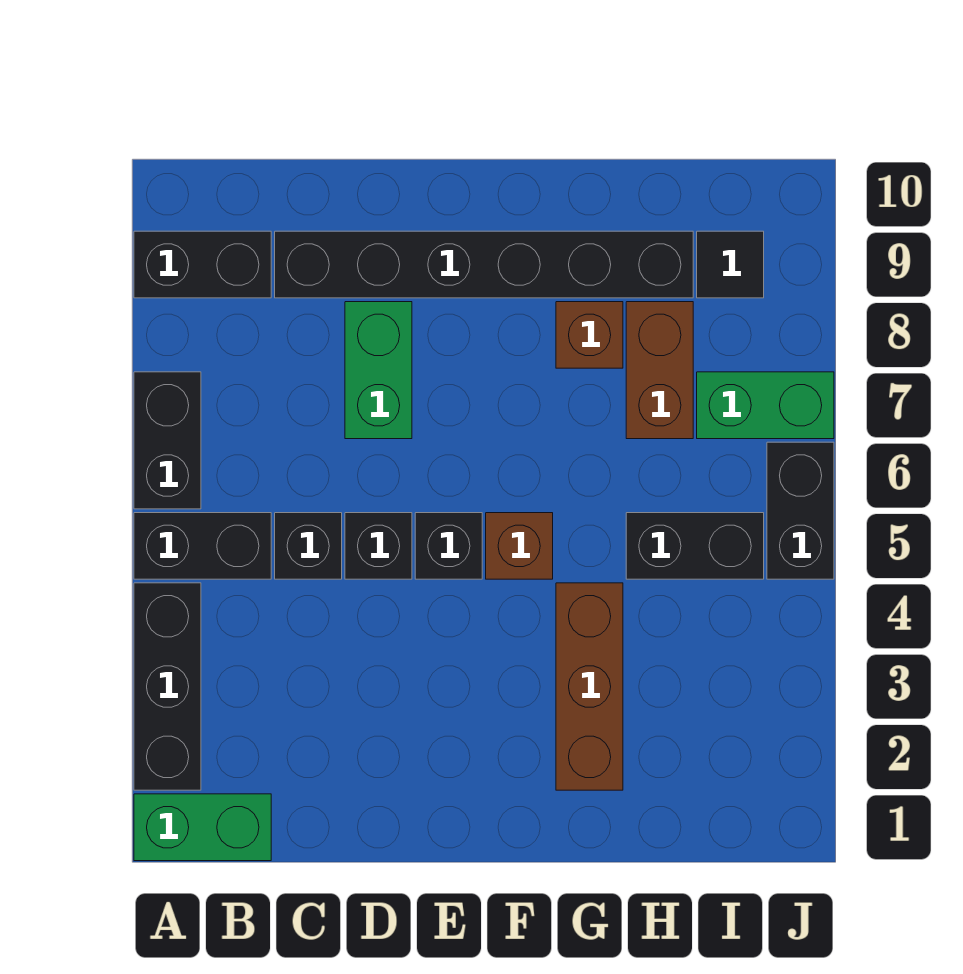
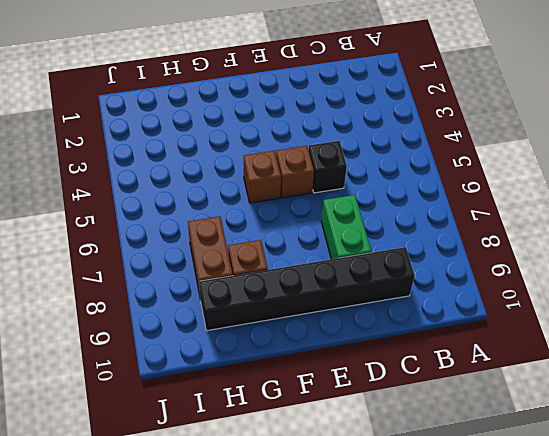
brown 1x1 brick [276,146,314,198] -> black 1x1 brick [415,513,482,579]
none -> green 1x2 brick [134,794,271,861]
none -> black 1x3 brick [134,583,201,790]
none -> black 1x2 brick [134,513,271,579]

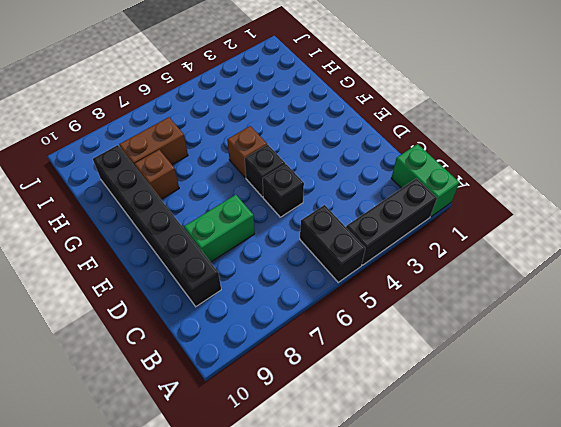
none -> black 1x2 brick [134,372,201,509]
none -> black 1x2 brick [134,231,271,298]
none -> black 1x1 brick [275,513,342,579]

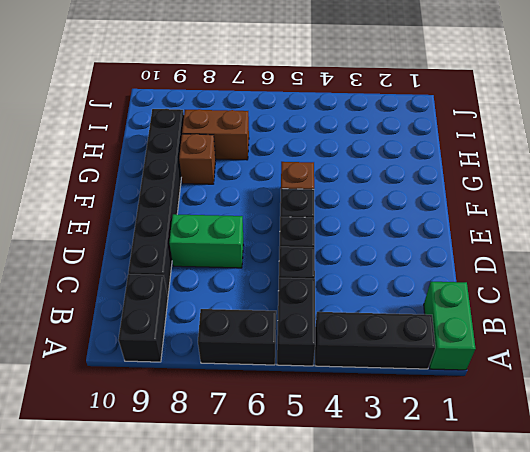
none -> brown 1x3 brick [556,583,623,790]
none -> black 1x2 brick [626,513,764,579]
none -> green 1x2 brick [697,372,834,439]

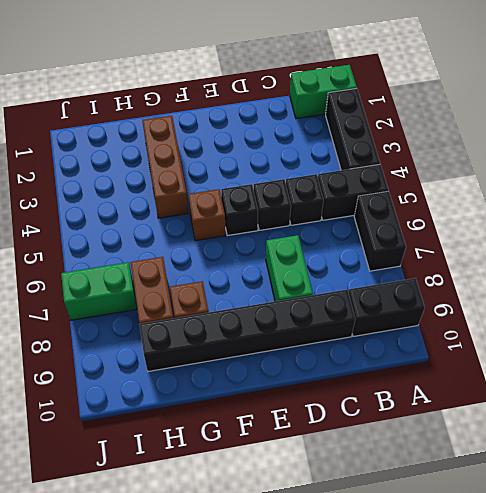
none -> black 1x2 brick [626,513,764,579]
none -> black 1x1 tile [697,231,764,298]
none -> black 1x2 brick [767,442,834,579]

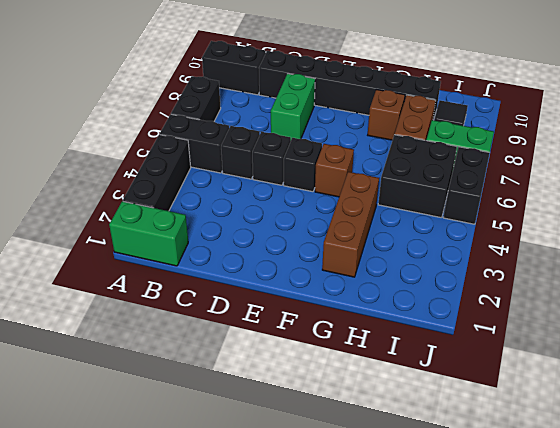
black 2x2 brick [378,135,457,218] -> black 1x2 brick [626,513,764,579]

